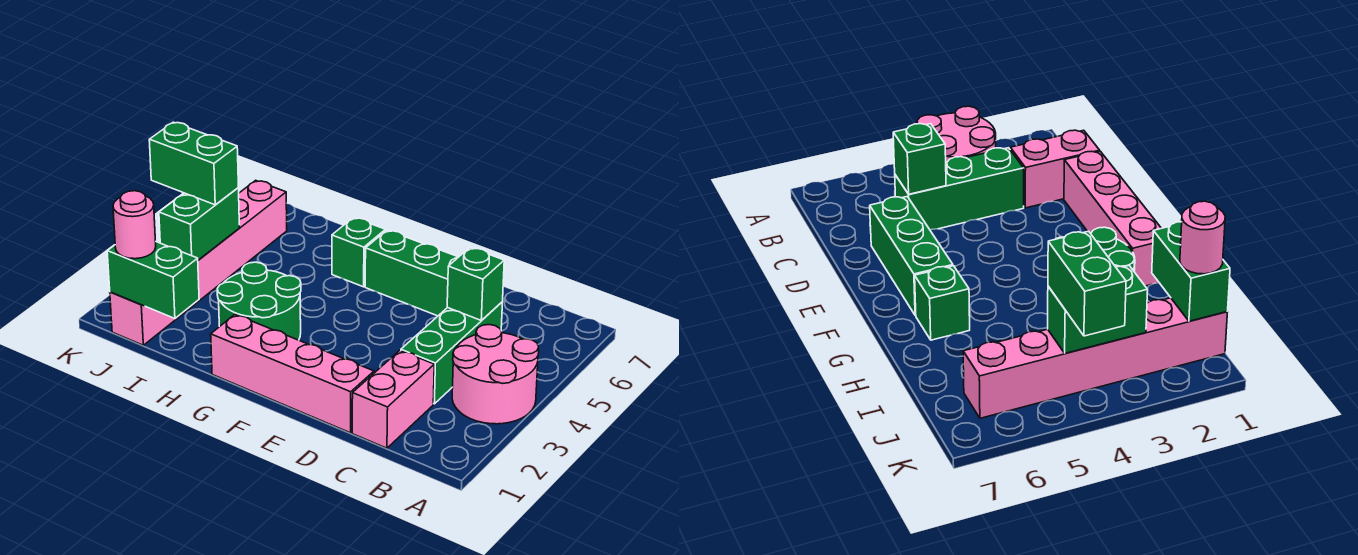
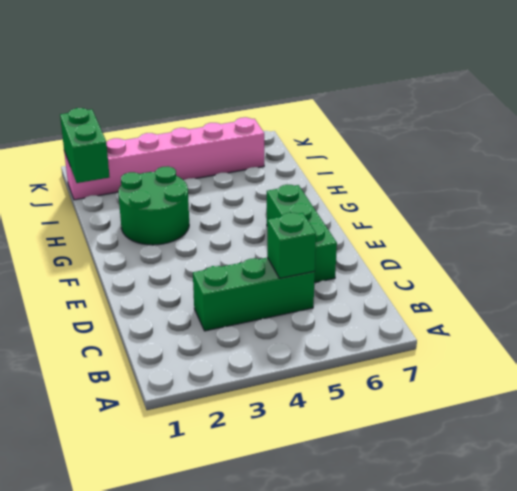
none -> pink 2x2 round brick [452,325,539,424]
none -> pink 1x2 brick [352,351,434,448]
none -> pink 1x4 brick [211,315,374,433]

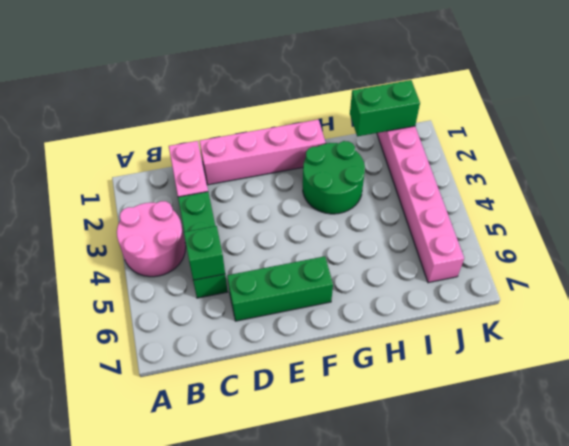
none -> green 1x1 brick [332,217,385,287]
none -> green 1x2 brick [159,188,240,260]
none -> pink 1x1 round brick [113,191,156,259]

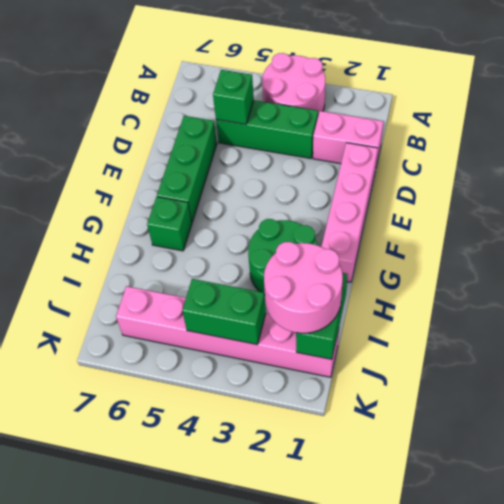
pink 2x2 round brick [264,242,343,333] -> pink 1x1 round brick [113,191,156,259]
none -> green 1x2 brick [149,122,238,205]

